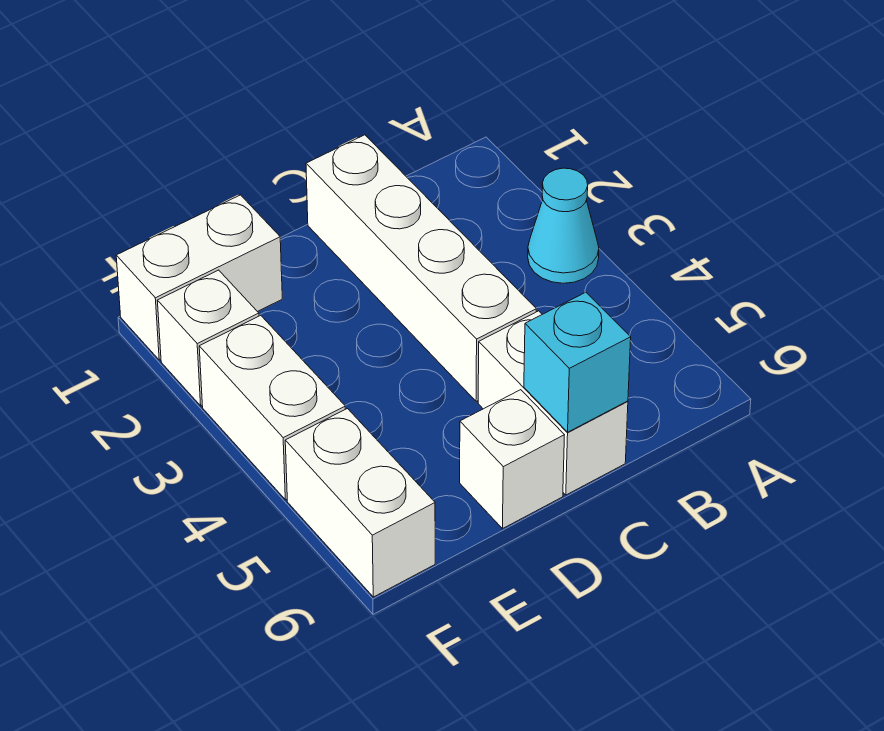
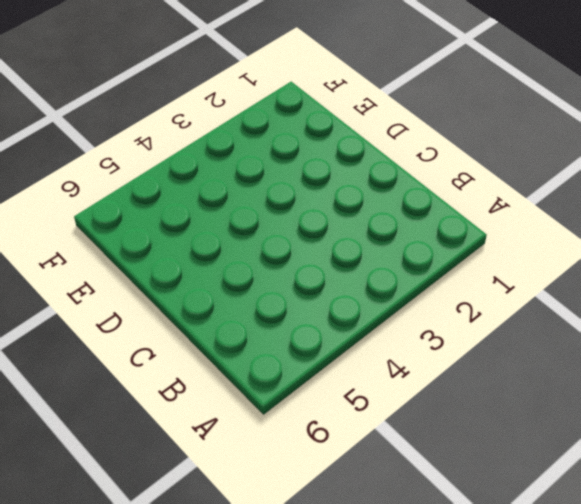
none -> cyan 1x1 cone [528,168,599,283]
none -> white 1x4 brick [306,135,536,401]

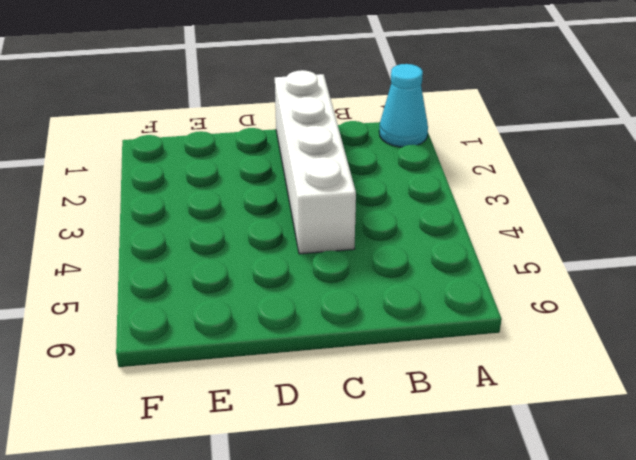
cyan 1x1 cone [379,64,428,147] -> cyan 1x1 cone moved to [528,168,599,283]
none -> white 1x2 brick [478,311,628,495]
none -> white 1x1 brick [460,390,564,529]

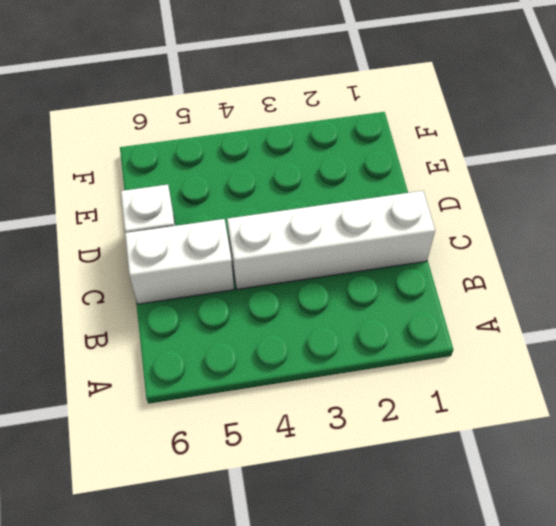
none -> cyan 1x1 cone [528,168,599,283]
none -> white 1x2 brick [116,195,282,360]

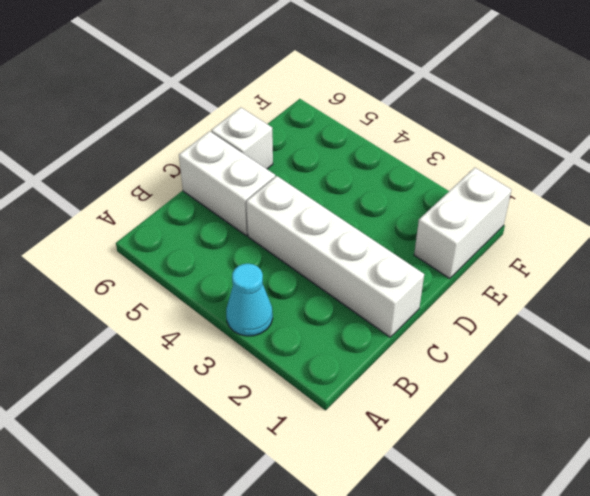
none -> white 1x1 brick [157,270,259,406]
none -> white 1x2 brick [199,315,345,500]

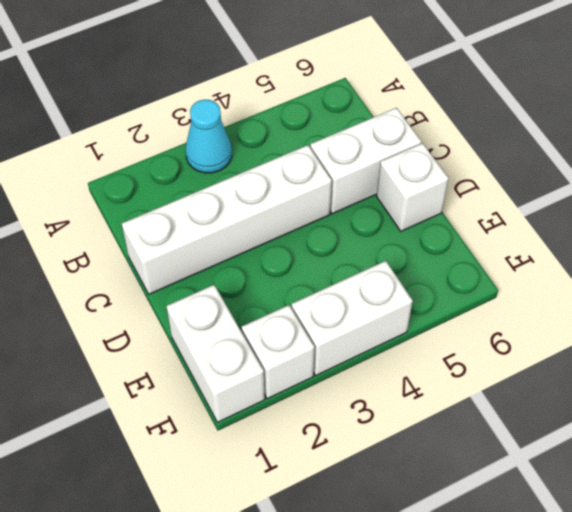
none -> white 1x2 brick [285,409,435,597]
none -> cyan 1x1 brick [524,292,631,432]

